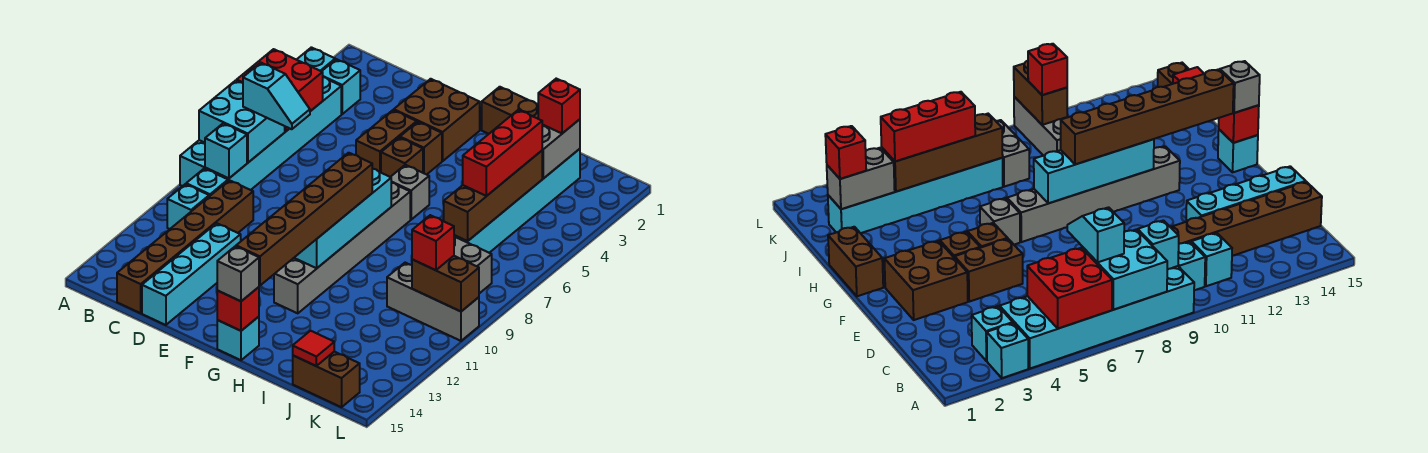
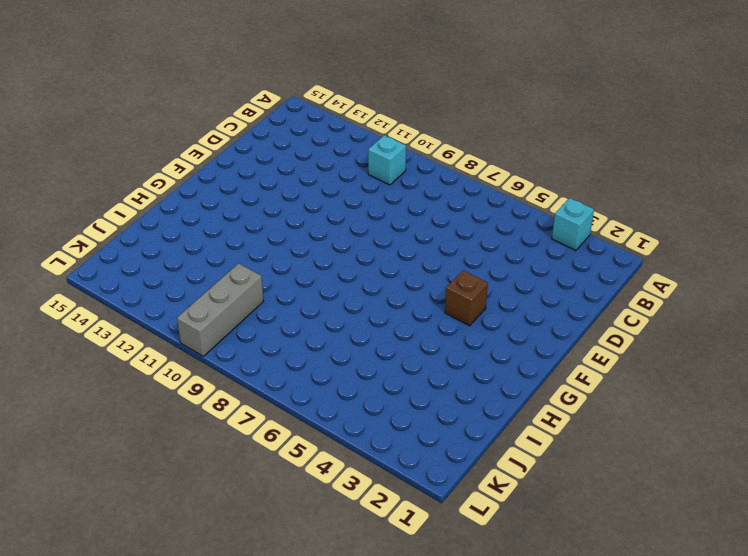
none -> cyan 2x6 brick [180,77,341,190]
none -> cyan 1x1 brick [322,59,360,114]
none -> cyan 1x1 brick [167,184,209,229]
none -> brown 1x6 brick [117,180,253,313]

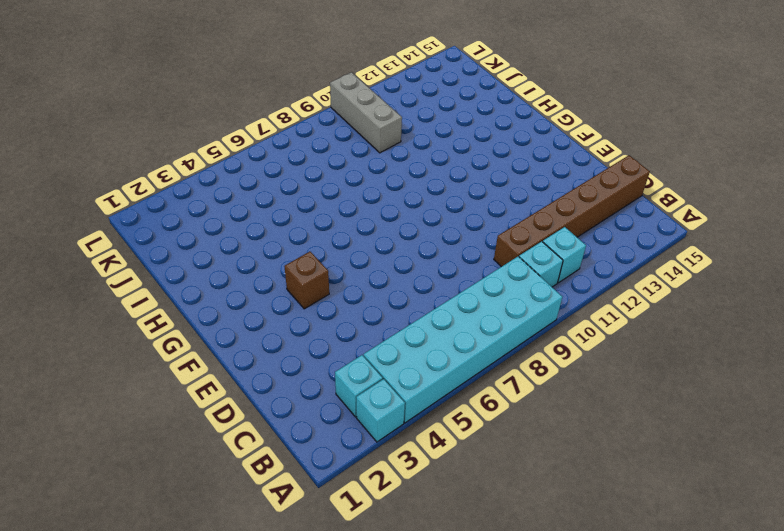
none -> cyan 1x4 brick [142,223,241,325]
none -> brown 2x2 brick [394,79,480,161]
none -> brown 1x2 brick [356,110,417,172]
none -> brown 1x1 brick [381,138,423,177]

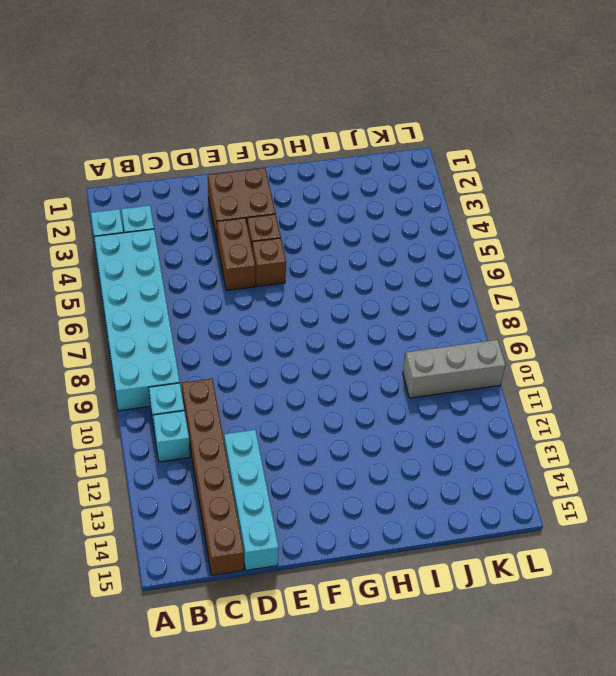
none -> brown 1x2 brick [482,87,538,134]
none -> grey 1x1 brick [391,165,429,220]
none -> grey 1x6 brick [274,183,410,313]
none -> cyan 1x1 brick [217,317,259,360]

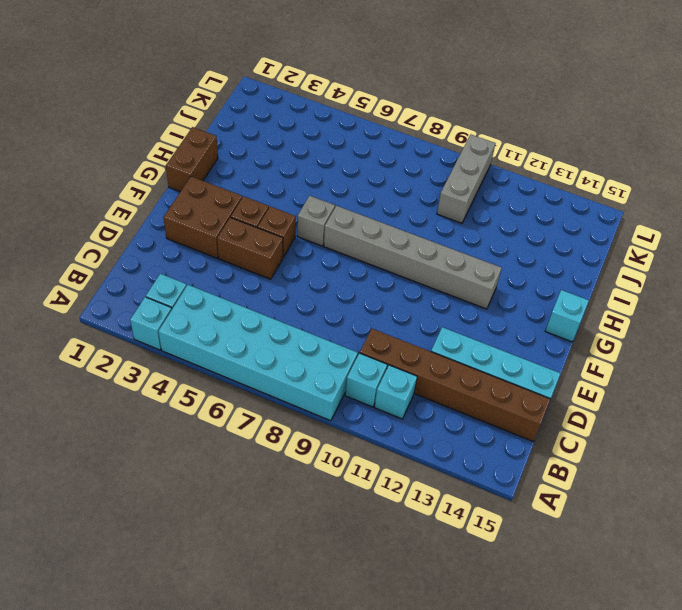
none -> cyan 1x6 brick [454,149,580,253]
none -> grey 1x2 brick [454,237,492,293]
none -> brown 1x2 brick [293,352,360,407]
none -> red 2x2 brick [237,49,323,132]

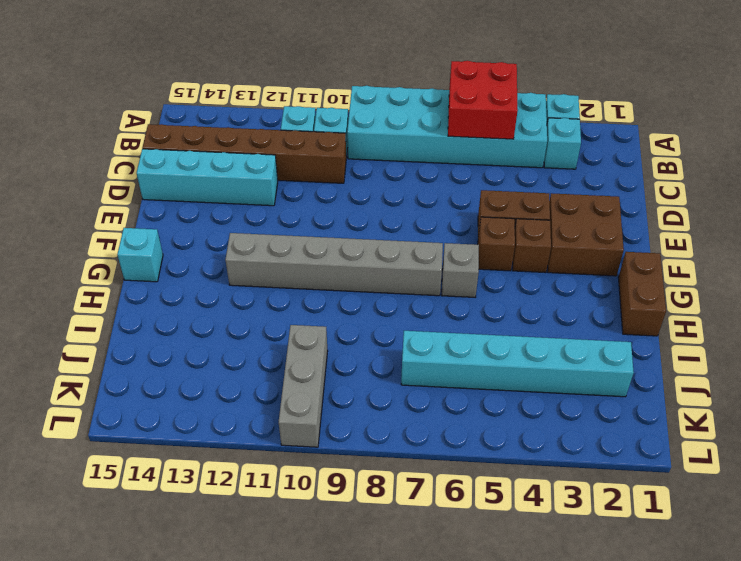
none -> grey 1x2 brick [454,237,492,293]
none -> brown 1x2 brick [293,352,360,407]
none -> cyan 2x2 brick [199,80,285,163]
none -> cyan 1x1 brick [205,123,247,178]

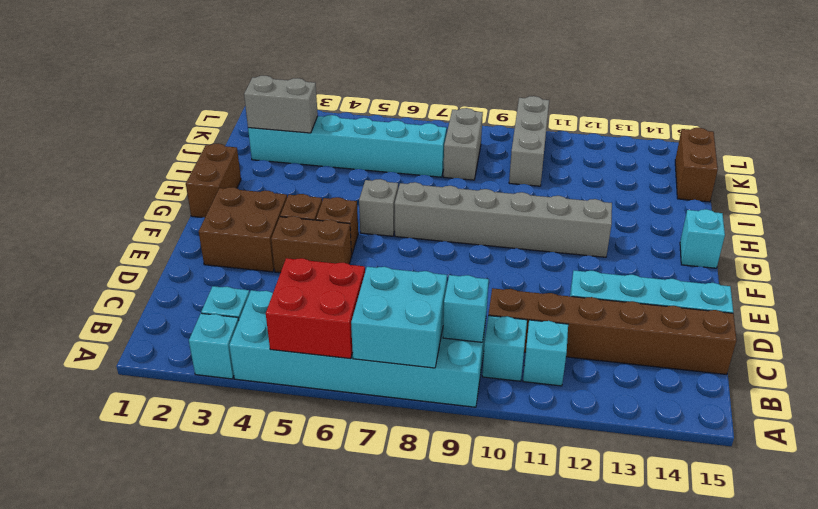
none -> cyan 1x4 brick [294,169,391,268]
none -> red 1x1 brick [217,287,259,331]
none -> brown 1x4 brick [444,151,542,241]
none -> red 1x1 tile [293,331,334,366]

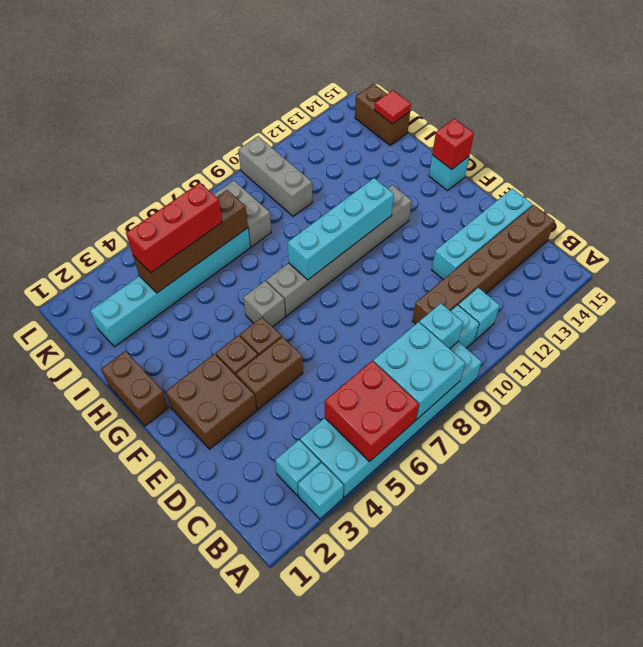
none -> grey 1x2 brick [542,119,580,179]
none -> brown 1x2 brick [412,256,479,311]
none -> cyan 1x2 slope [243,63,310,129]
none -> brown 1x6 brick [236,153,372,286]

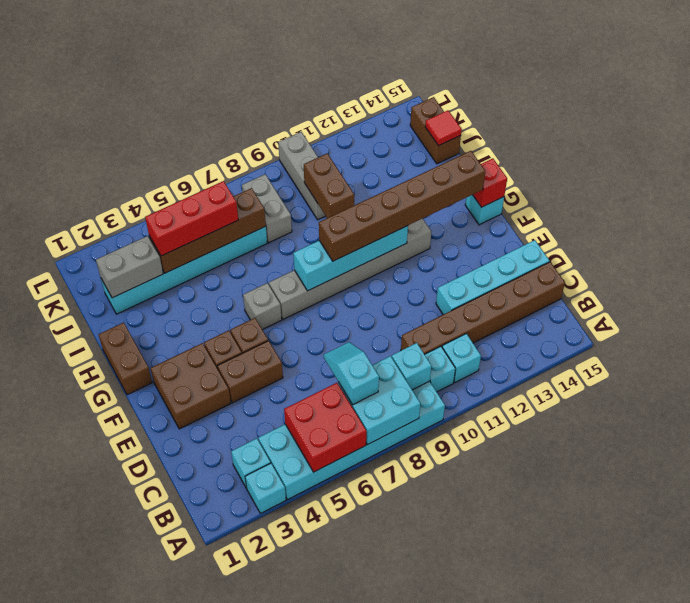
brown 1x2 brick [304,153,354,218] -> brown 1x2 brick moved to [412,256,479,311]
none -> grey 1x1 brick [217,246,259,301]
none -> red 1x1 brick [538,79,580,133]
none -> red 1x1 brick [412,215,454,270]

